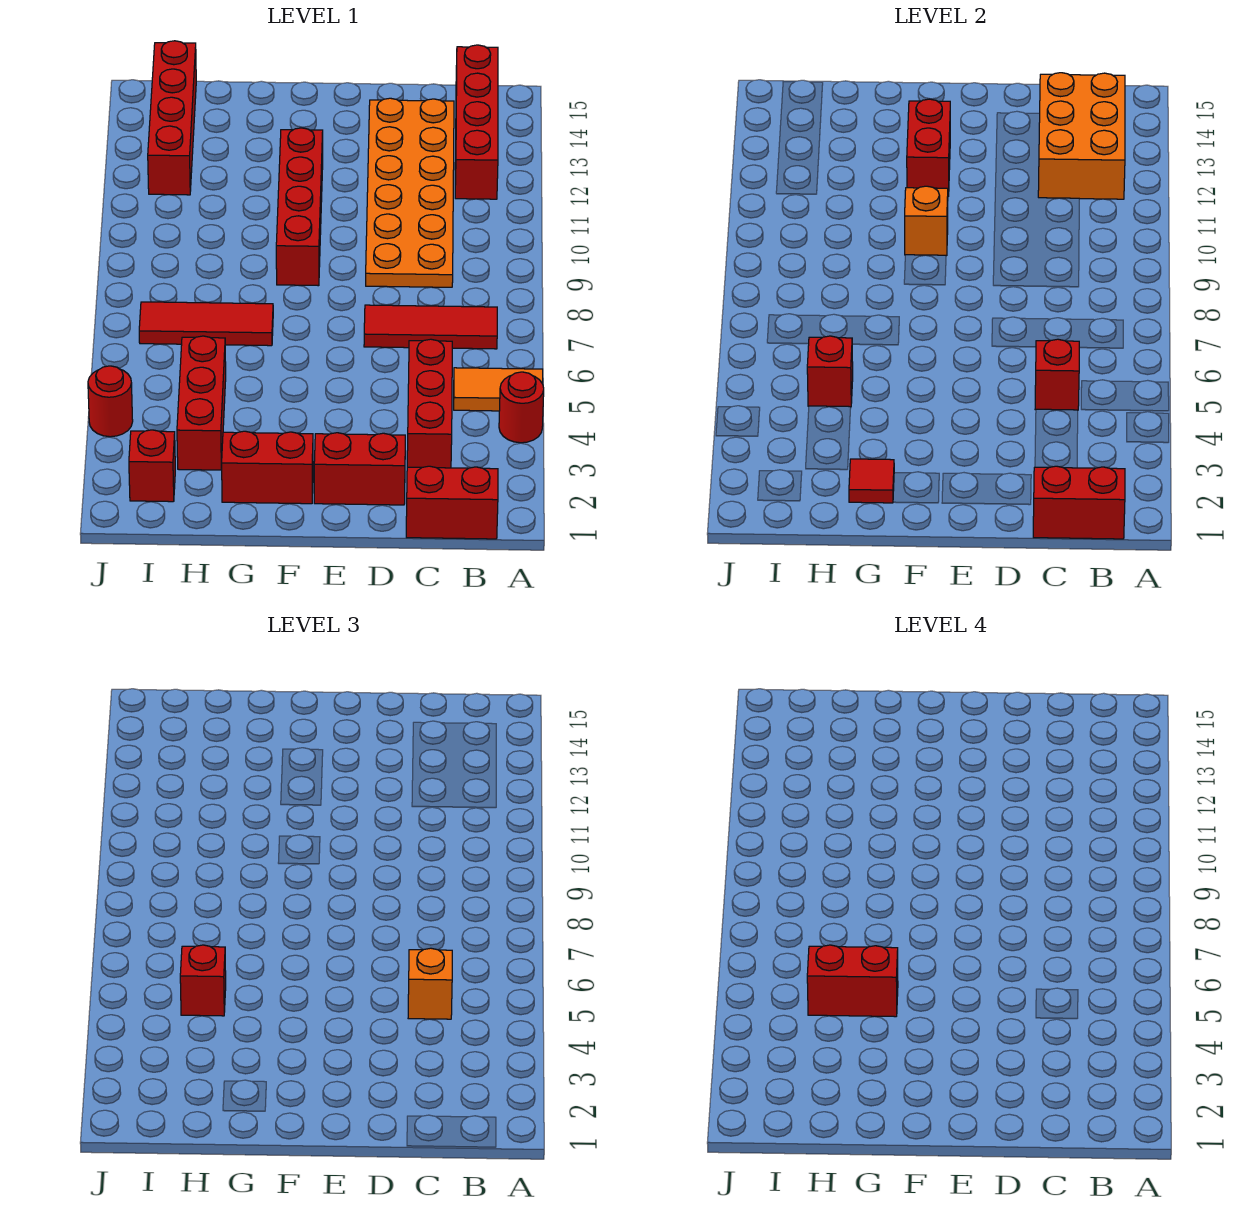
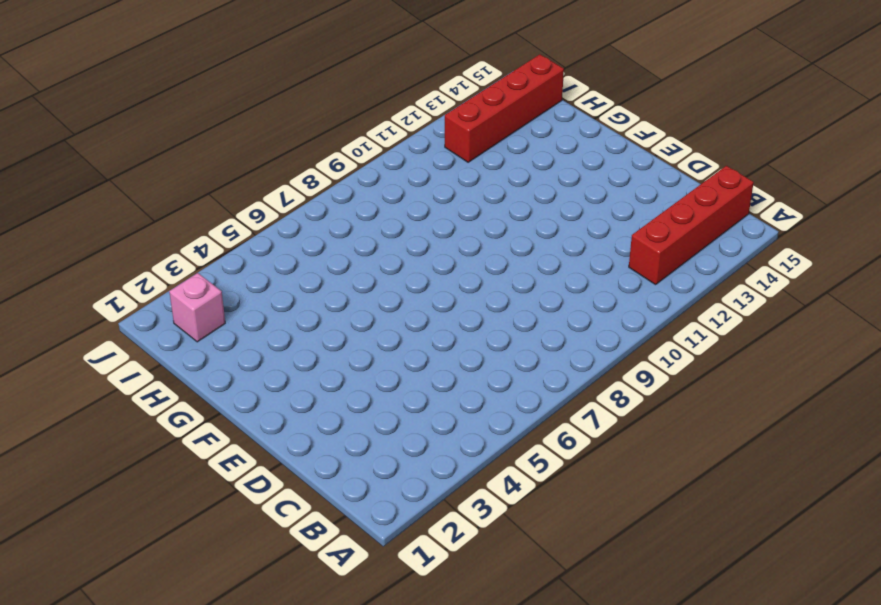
pink 1x1 brick [169,273,225,342] -> red 1x1 brick [129,430,175,502]
none -> red 1x1 round brick [499,372,544,443]
none -> orange 1x2 tile [454,368,543,411]
none -> red 1x2 brick [406,466,498,539]

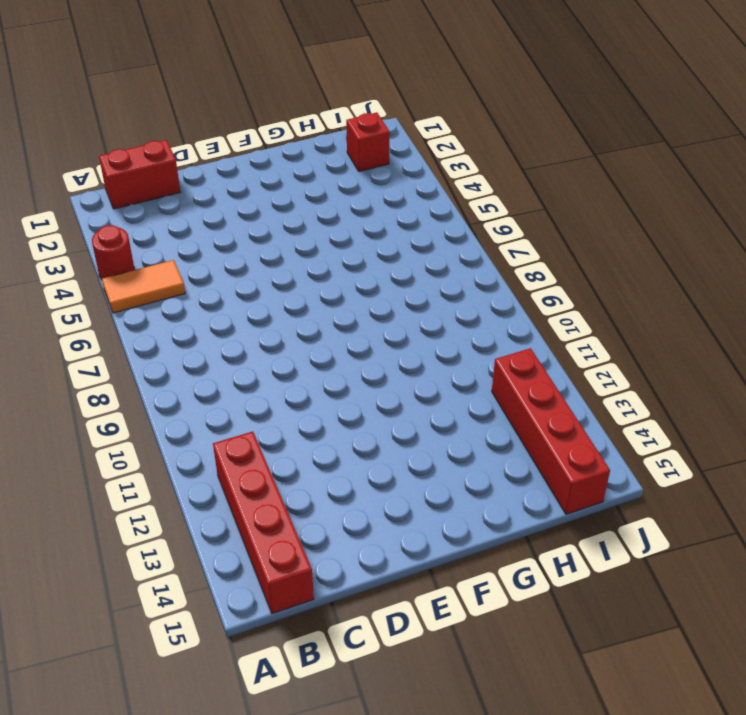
none -> red 1x3 tile [364,305,497,349]
none -> red 1x3 brick [407,339,452,468]
none -> orange 2x6 plate [366,98,454,287]

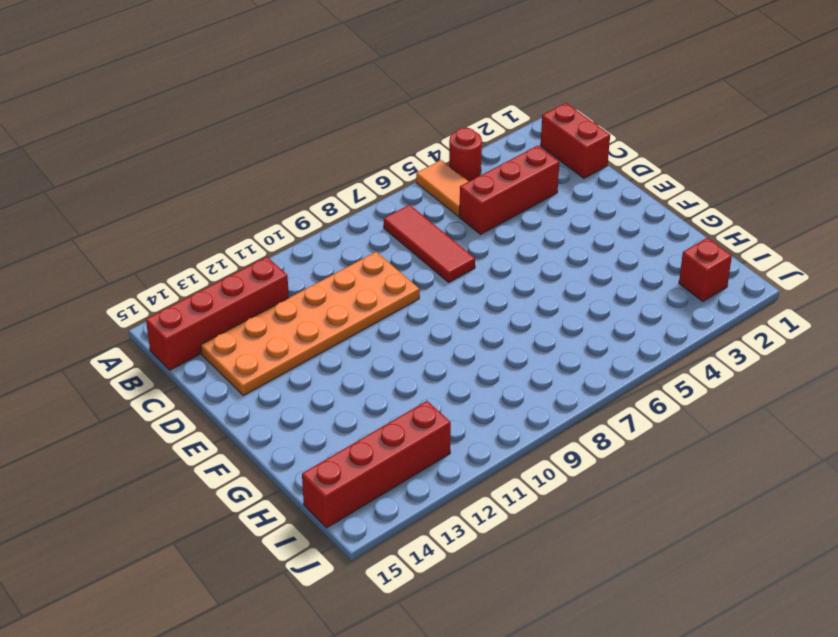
none -> red 1x2 brick [314,433,405,505]
none -> red 1x2 brick [221,431,313,504]
none -> red 1x4 brick [276,128,323,286]

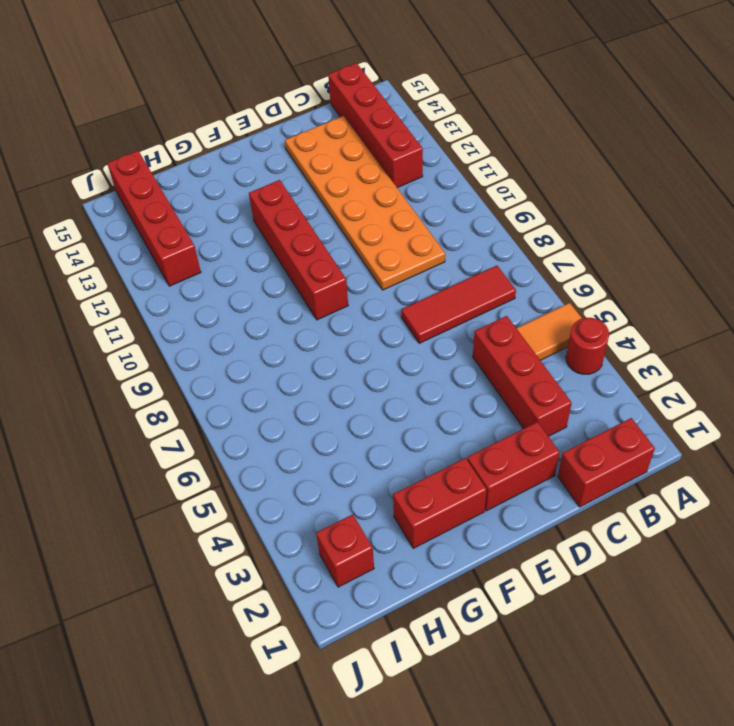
none -> red 1x3 tile [139,302,273,346]
none -> red 1x3 brick [177,336,226,470]
none -> red 1x1 round brick [88,366,133,437]

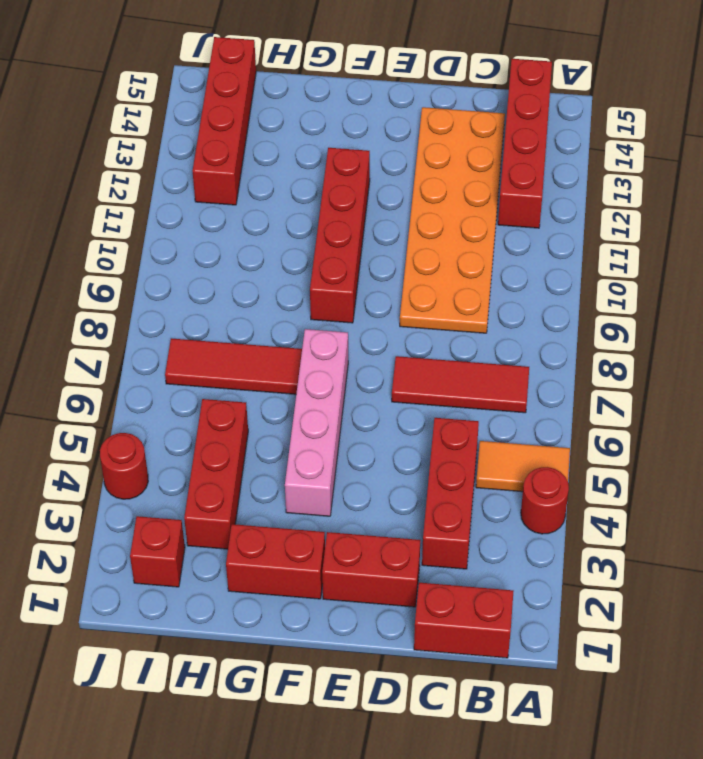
pink 1x4 brick [285,329,348,516] -> none
none -> red 1x2 brick [1033,466,1125,539]
none -> orange 2x3 brick [1038,73,1125,199]
none -> red 1x1 brick [1035,339,1080,410]

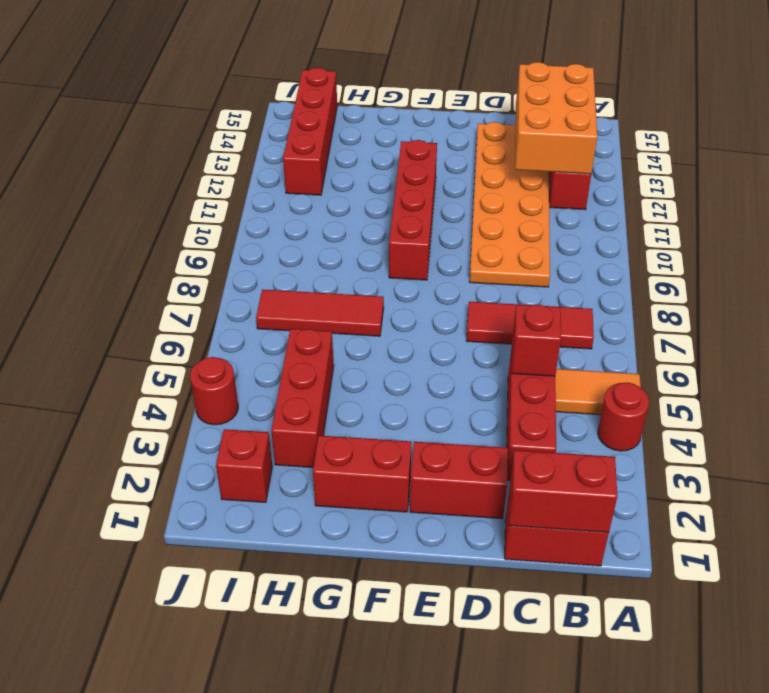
none -> orange 1x1 brick [905,186,948,256]
none -> red 1x2 brick [907,99,950,196]
none -> red 1x1 tile [849,459,894,503]

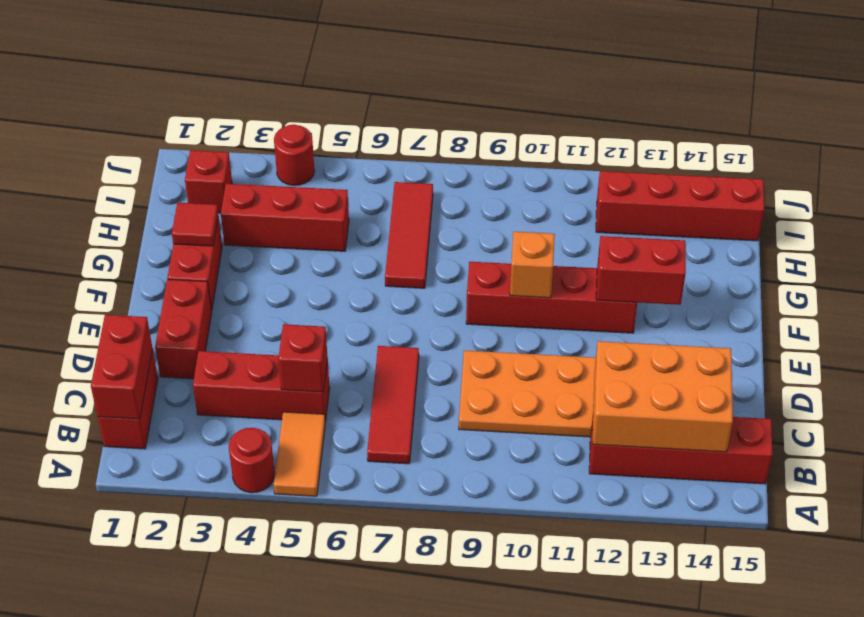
none -> red 1x1 brick [807,336,853,407]
none -> orange 1x1 brick [408,948,452,1019]
none -> red 1x1 brick [180,945,226,1016]

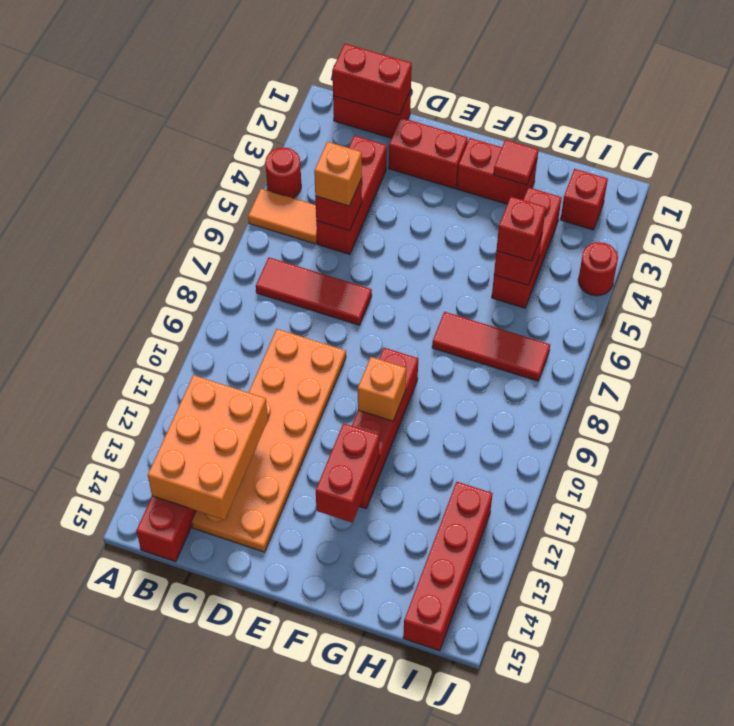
none -> red 1x2 brick [807,945,898,1017]

